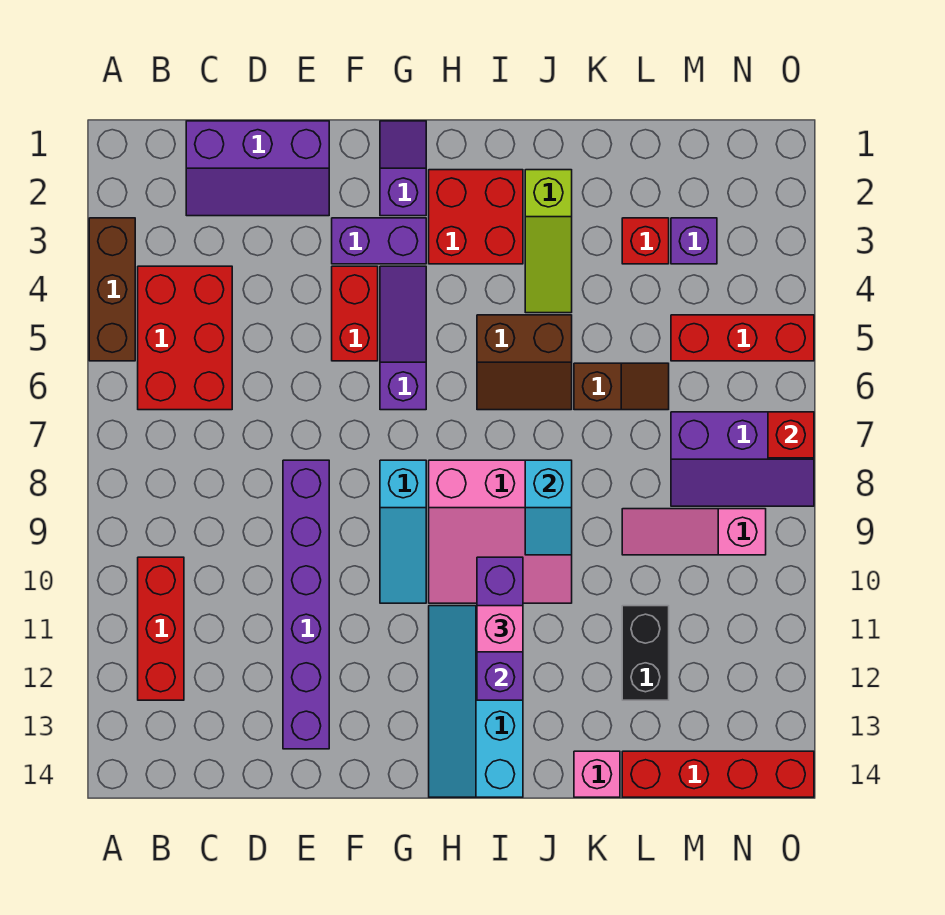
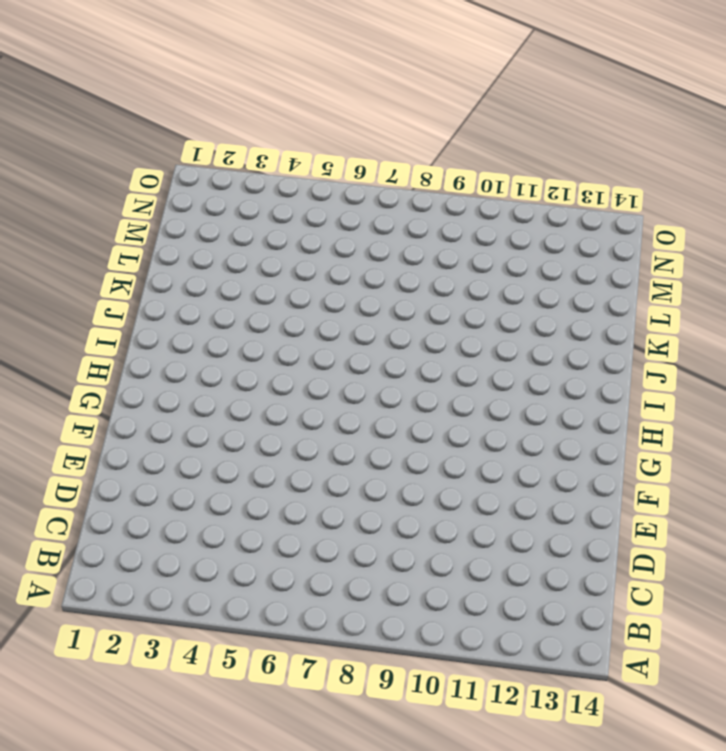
none -> brown 1x3 brick [89,218,135,361]
none -> red 2x3 brick [138,266,232,410]
none -> red 1x3 brick [138,557,184,700]

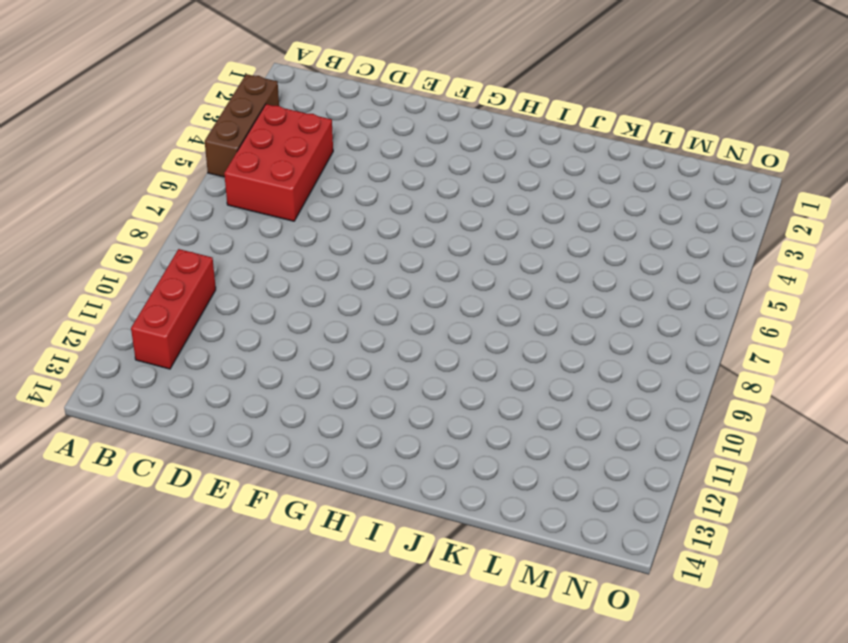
none -> purple 2x3 slope [186,121,329,216]
none -> purple 1x6 brick [283,460,329,749]
none -> purple 1x2 brick [332,218,426,264]

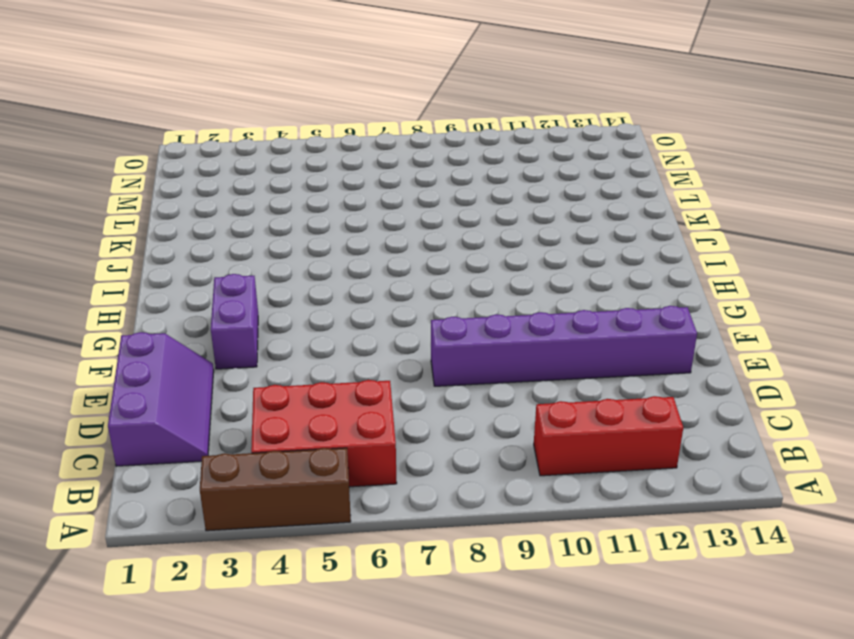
none -> red 1x2 brick [332,266,378,361]
none -> purple 1x2 slope [380,121,426,216]
none -> purple 1x3 slope [380,266,426,410]

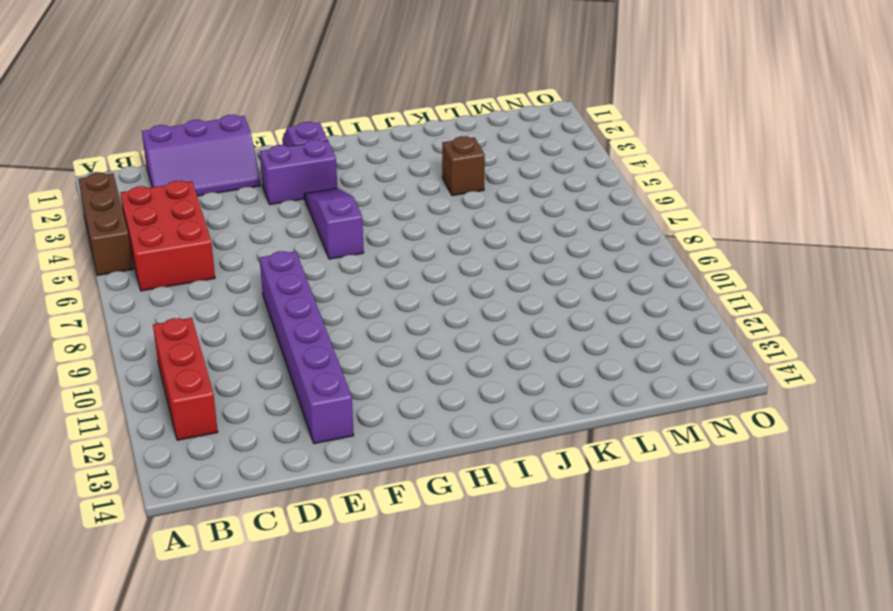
brown 1x1 brick [442,136,485,196] -> none
none -> red 1x2 brick [332,266,378,361]
none -> cyan 1x3 slope [380,460,426,603]
none -> red 2x2 brick [429,170,523,264]

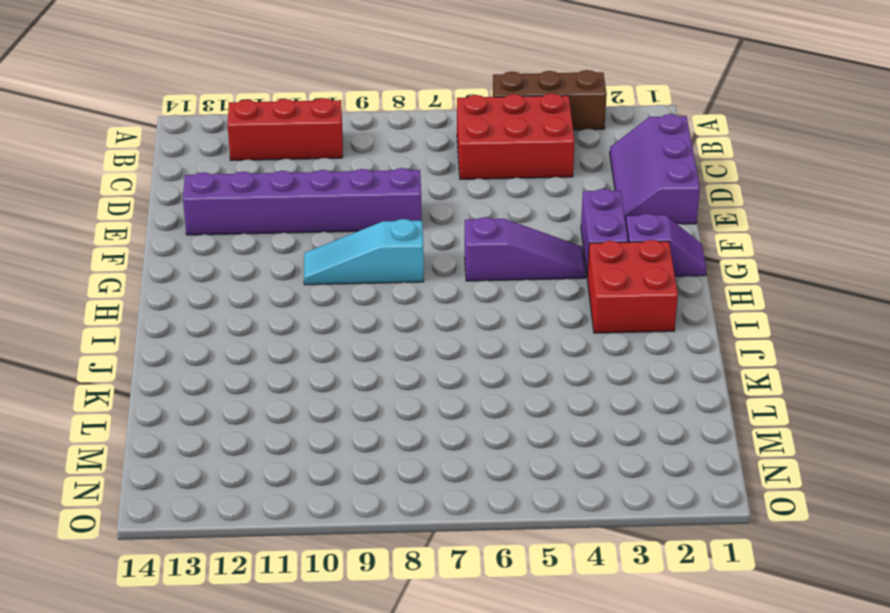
none -> red 1x2 brick [332,266,378,361]
none -> pink 3x3 slope [429,460,572,603]
none -> cyan 2x4 slope [429,606,523,797]

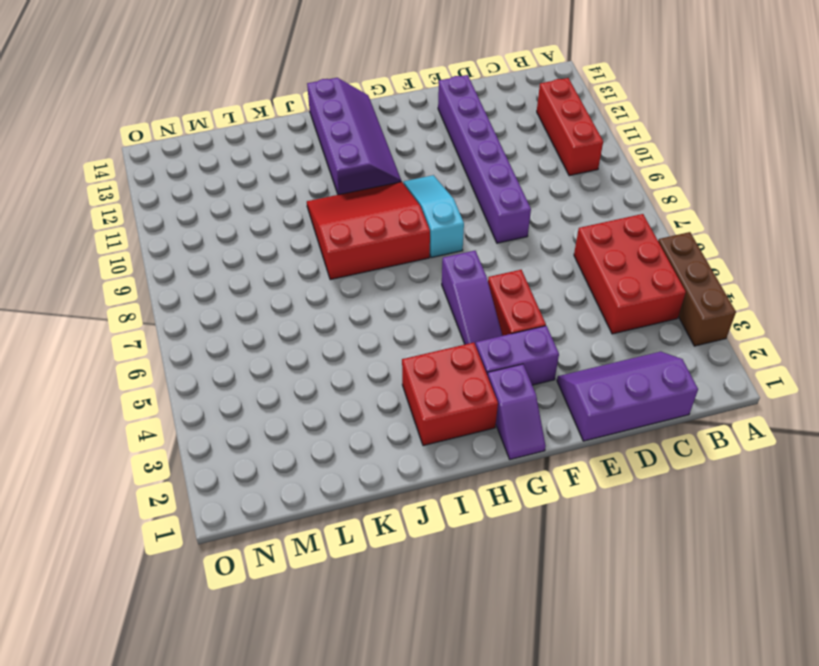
red 3x3 slope [307,182,430,280] -> pink 3x3 slope [429,460,572,603]
purple 2x4 slope [307,78,401,195] -> cyan 2x4 slope [429,606,523,797]
none -> brown 2x2 slope [477,315,572,410]
none -> lime 1x3 slope [525,170,572,313]
none -> brown 1x2 slope [574,363,669,410]

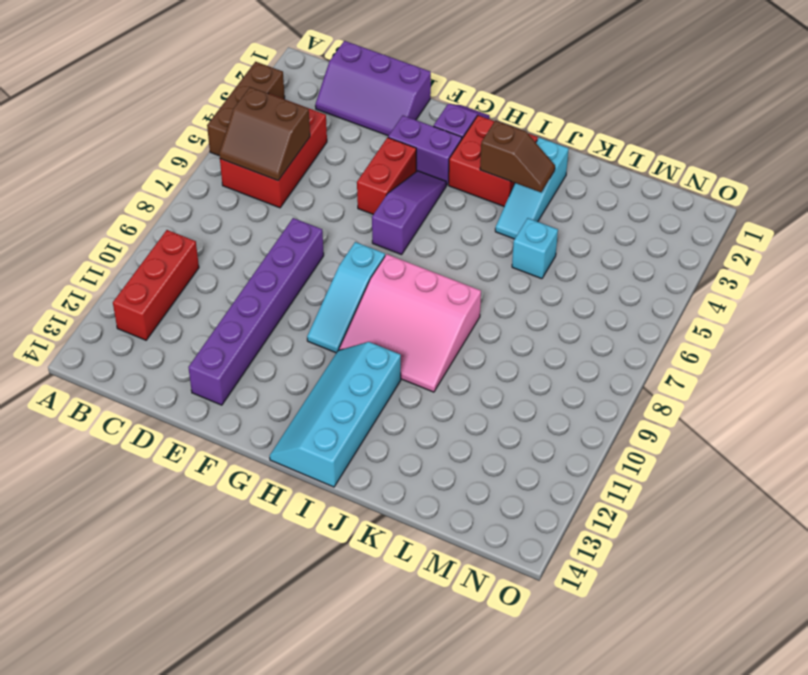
brown 2x2 slope [219,87,310,181] -> brown 2x2 slope moved to [477,315,572,410]
brown 1x2 slope [480,121,555,192] -> brown 1x2 slope moved to [574,363,669,410]
cyan 1x3 slope [495,138,569,239] -> lime 1x3 slope [525,170,572,313]
cyan 1x1 brick [512,218,558,279] -> none
none -> pink 1x1 brick [574,751,620,797]
none -> red 1x1 brick [622,218,669,264]
none -> pink 1x3 slope [622,509,766,555]

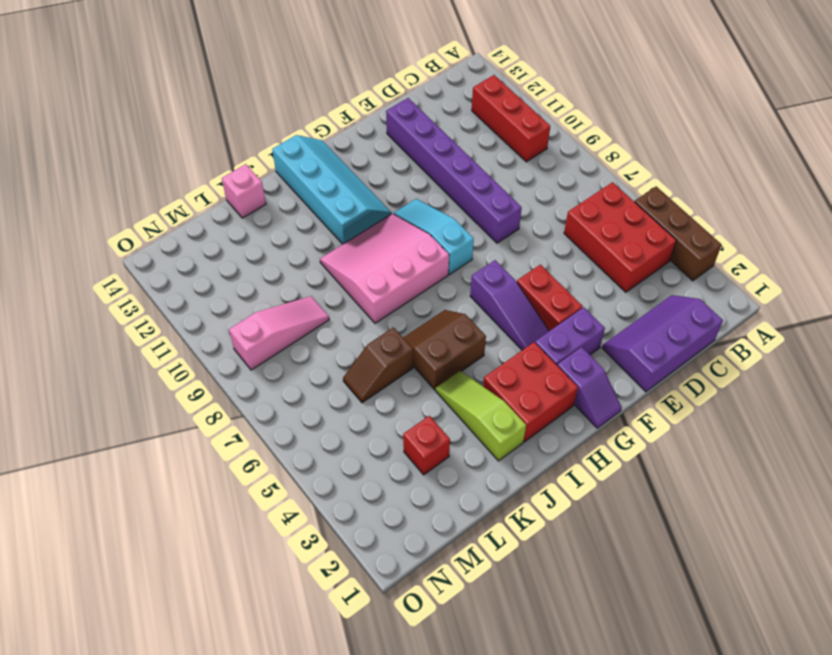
none -> black 1x2 brick [622,606,669,700]
none -> red 1x4 brick [622,751,814,797]
none -> purple 1x1 brick [671,218,717,264]

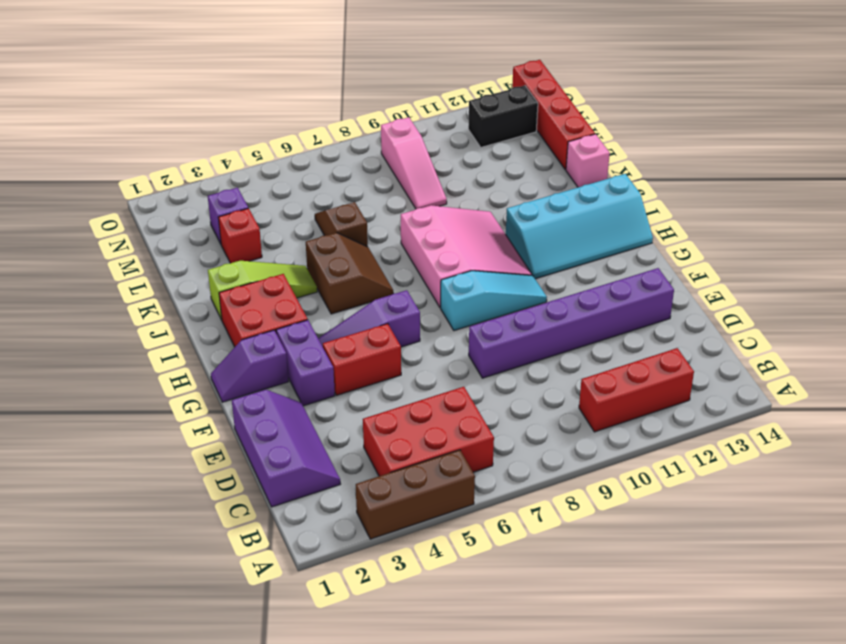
black 1x2 brick [468,86,538,147] -> black 1x2 brick moved to [622,606,669,700]
none -> red 1x3 brick [671,315,814,361]
none -> purple 2x3 slope [671,412,814,506]
none -> purple 1x3 brick [477,557,523,700]

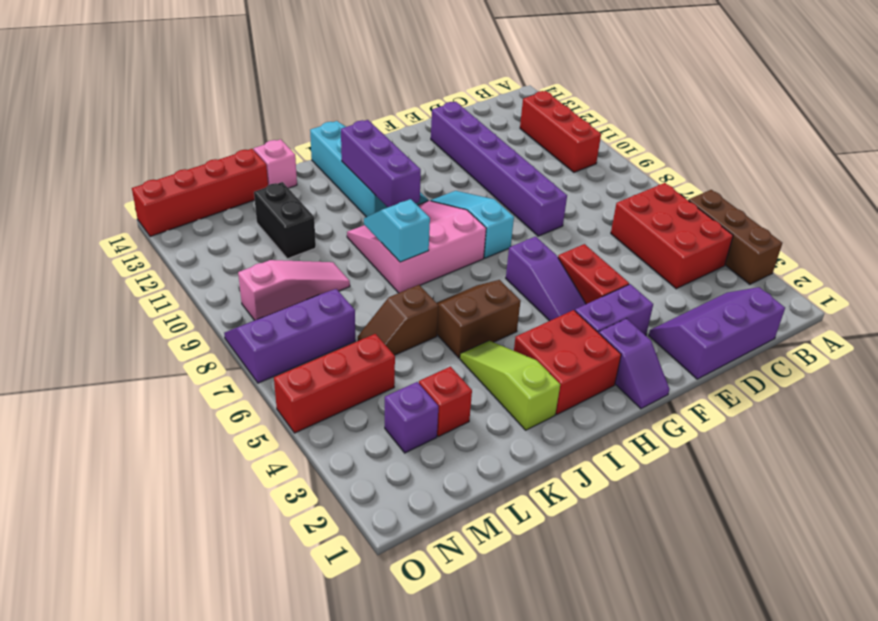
none -> red 1x1 brick [768,412,814,458]
none -> pink 1x1 brick [477,606,523,652]

